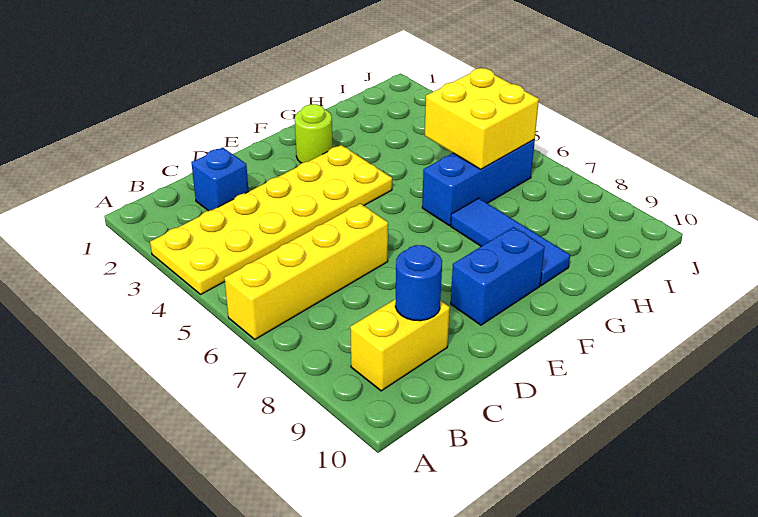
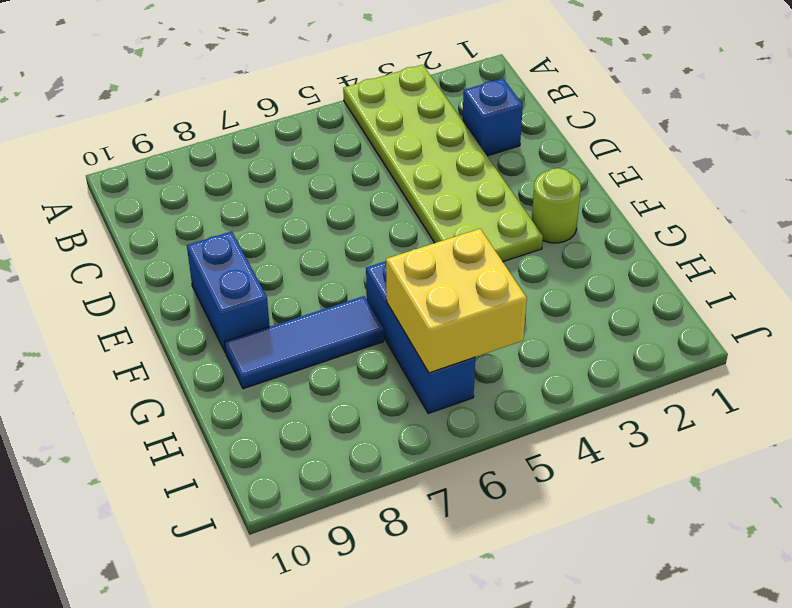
lime 2x6 plate [343,65,543,262] -> yellow 2x6 plate [150,145,392,294]
none -> yellow 1x4 brick [224,204,388,339]
none -> yellow 1x2 brick [350,299,450,391]

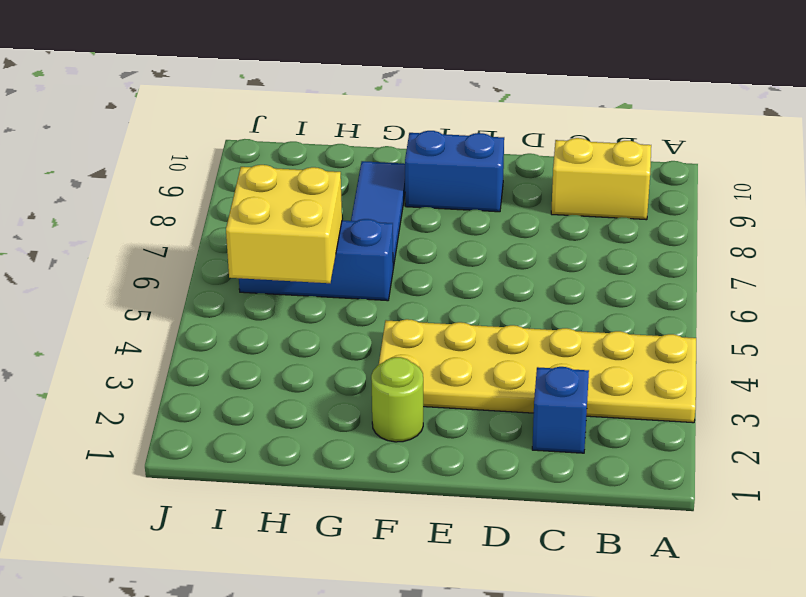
none -> yellow 1x4 brick [224,204,388,339]
none -> blue 1x1 round brick [395,245,442,321]

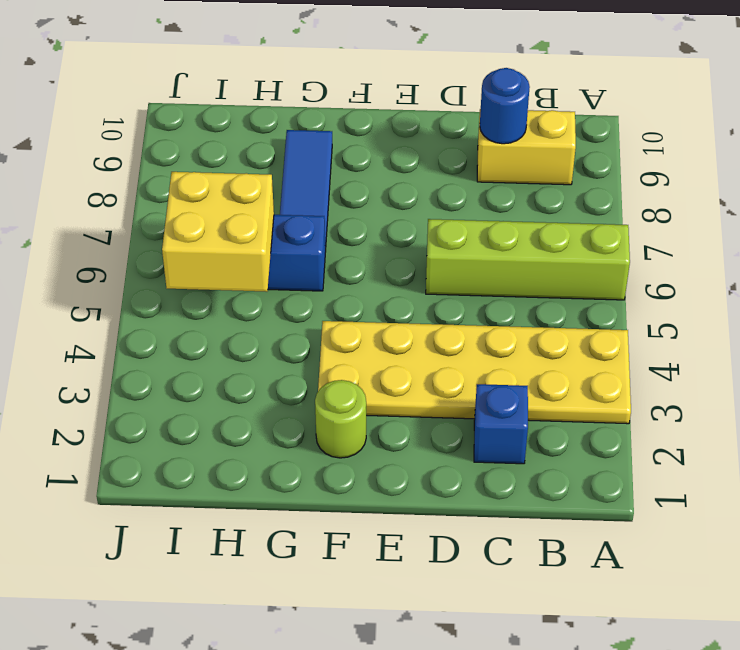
lime 1x4 brick [426,219,630,300] -> yellow 1x4 brick [224,204,388,339]
none -> blue 1x2 brick [451,227,545,325]

